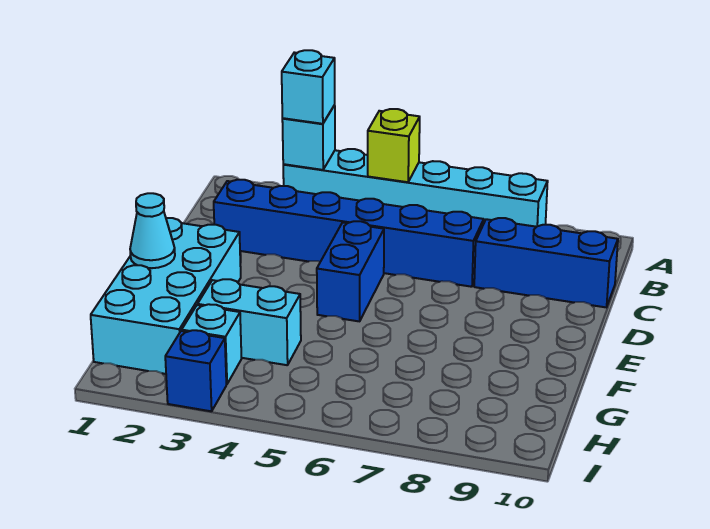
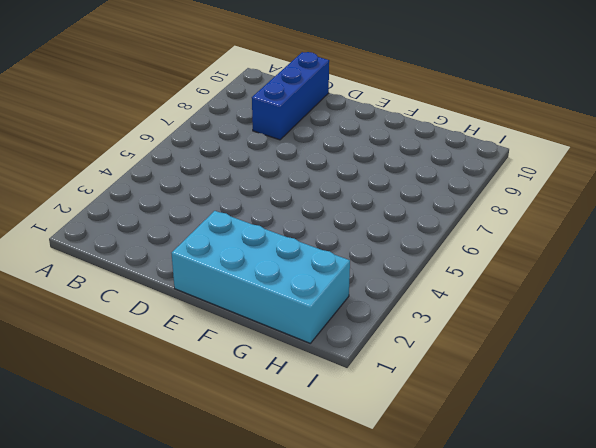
none -> cyan 1x6 brick [283,149,548,227]
none -> blue 1x6 brick [214,180,484,287]
none -> blue 1x2 brick [317,221,384,321]

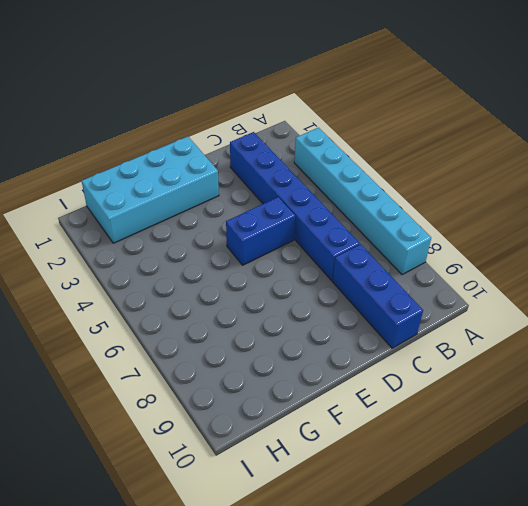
none -> cyan 1x2 brick [198,279,301,365]
none -> cyan 1x1 brick [182,304,242,384]
none -> blue 1x1 brick [165,330,226,411]

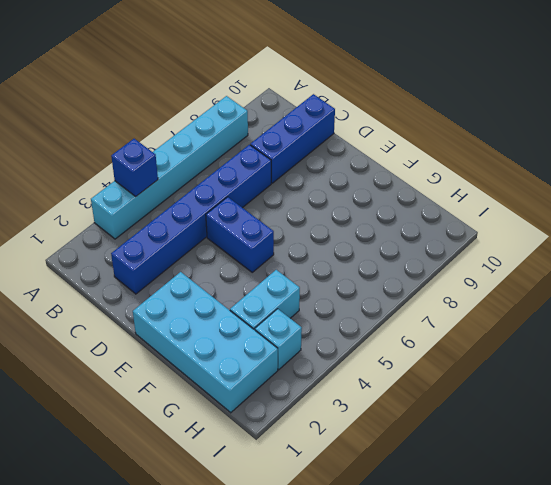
blue 1x1 brick [111,139,158,196] -> blue 1x1 brick moved to [165,330,226,411]
none -> cyan 1x1 brick [282,105,335,170]
none -> lime 1x1 brick [368,109,420,182]
none -> cyan 1x1 cone [130,193,175,268]

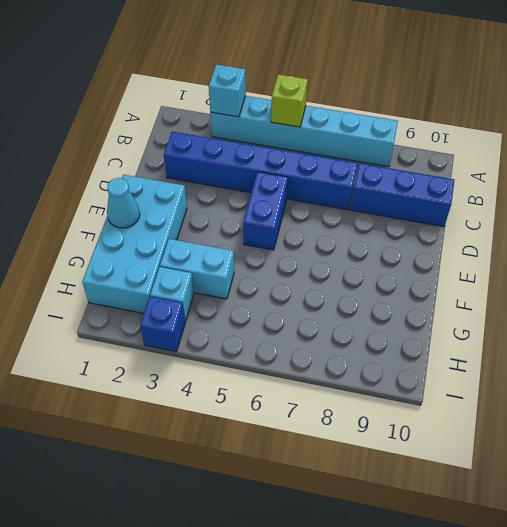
none -> cyan 1x1 brick [282,50,335,124]

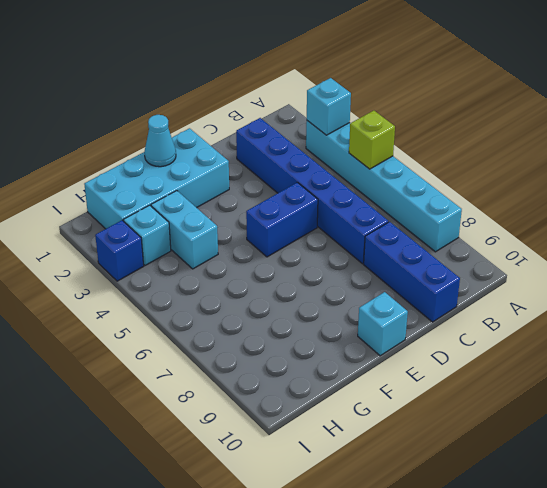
cyan 1x1 brick [358,292,408,356] -> cyan 1x1 brick moved to [282,50,335,124]

